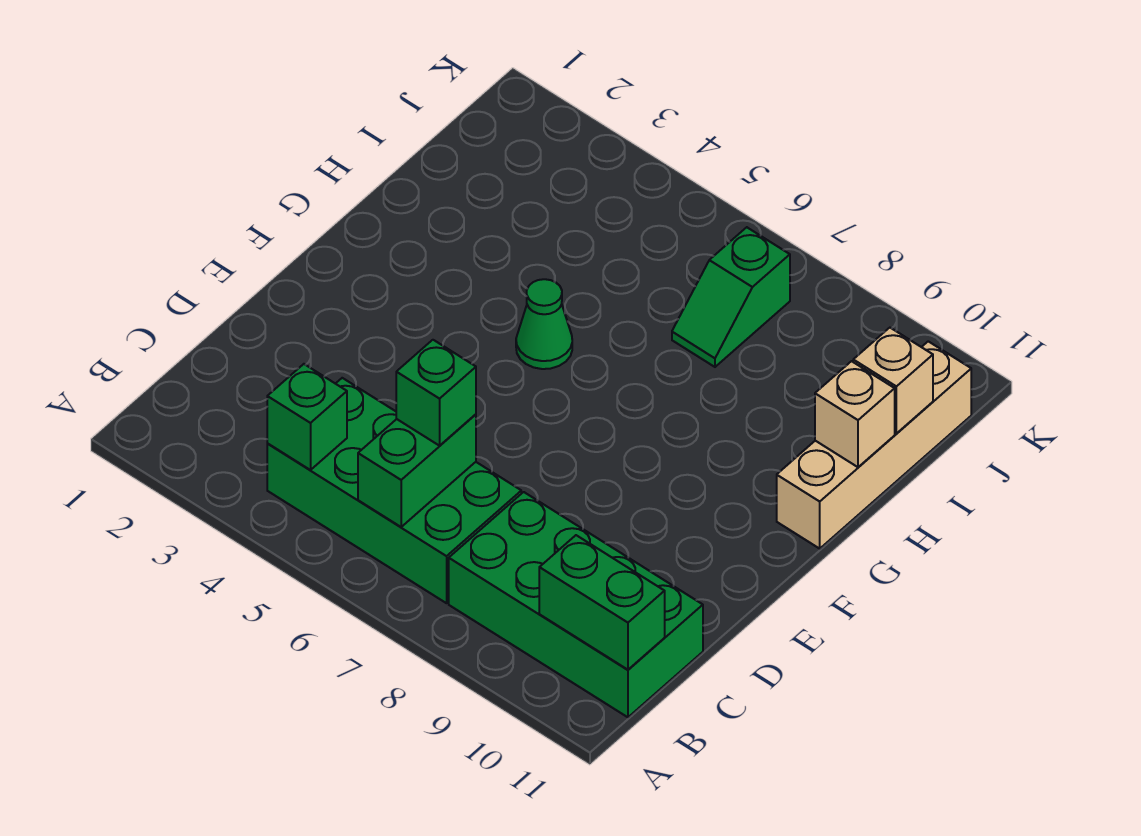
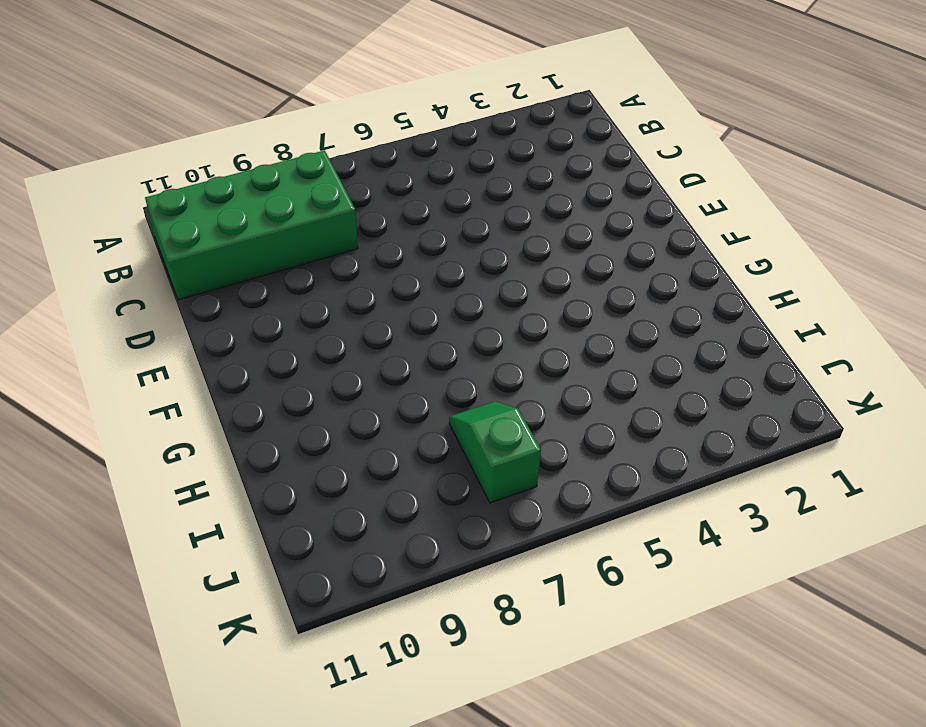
none -> green 2x4 brick [267,378,521,603]
none -> green 1x1 cone [516,279,572,369]

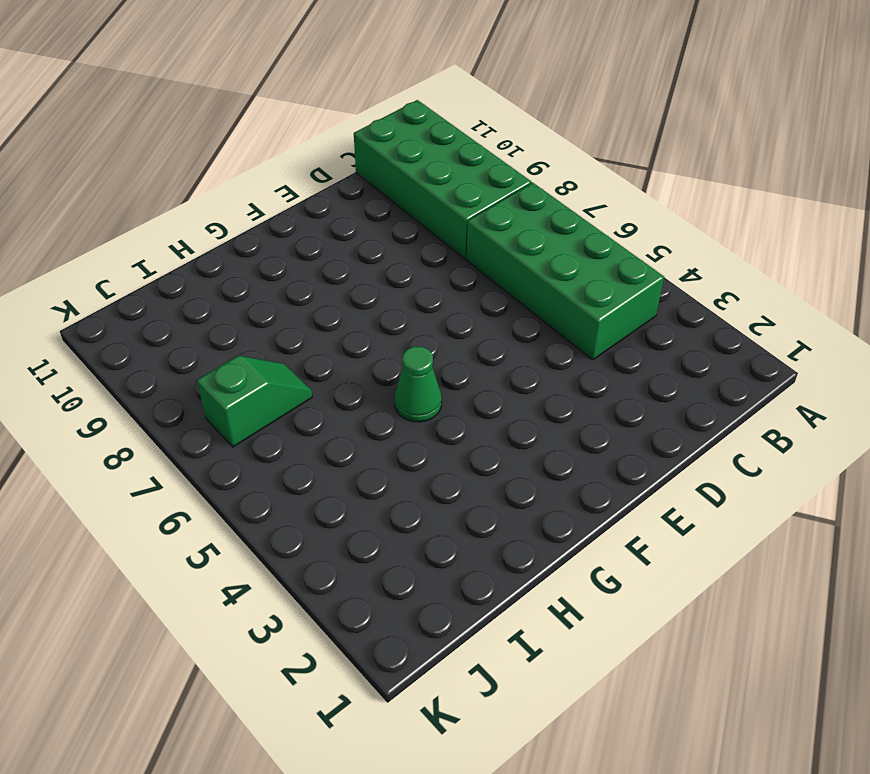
none -> tan 1x4 brick [777,341,971,549]
none -> green 1x1 brick [267,364,347,470]

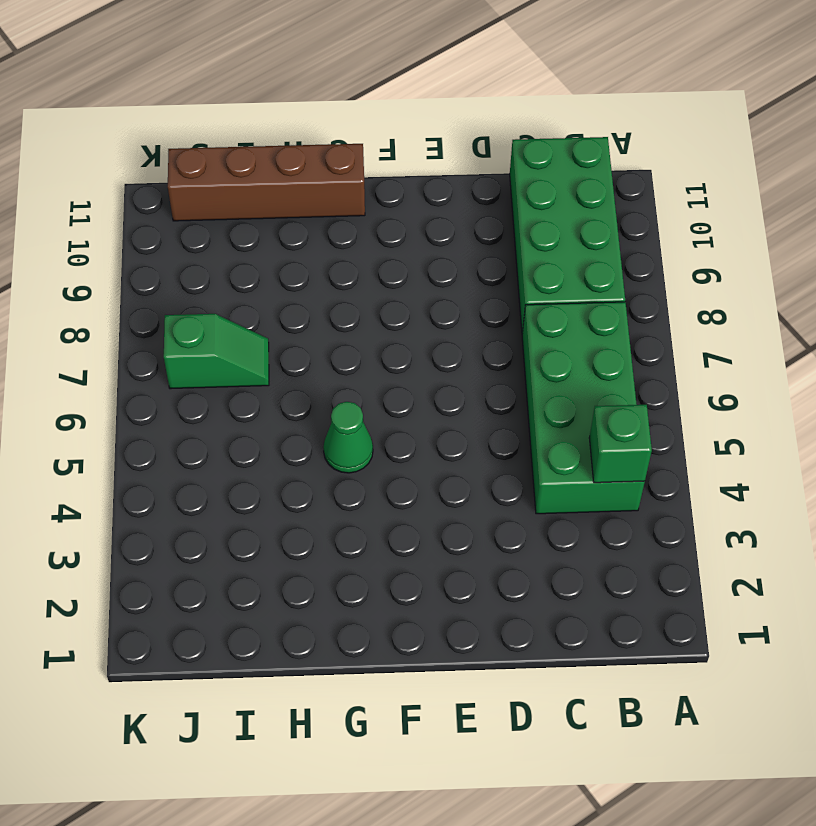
brown 1x4 brick [168,144,365,221] -> tan 1x4 brick [777,341,971,549]
none -> green 1x2 brick [358,414,476,527]
none -> green 1x2 brick [539,535,665,670]

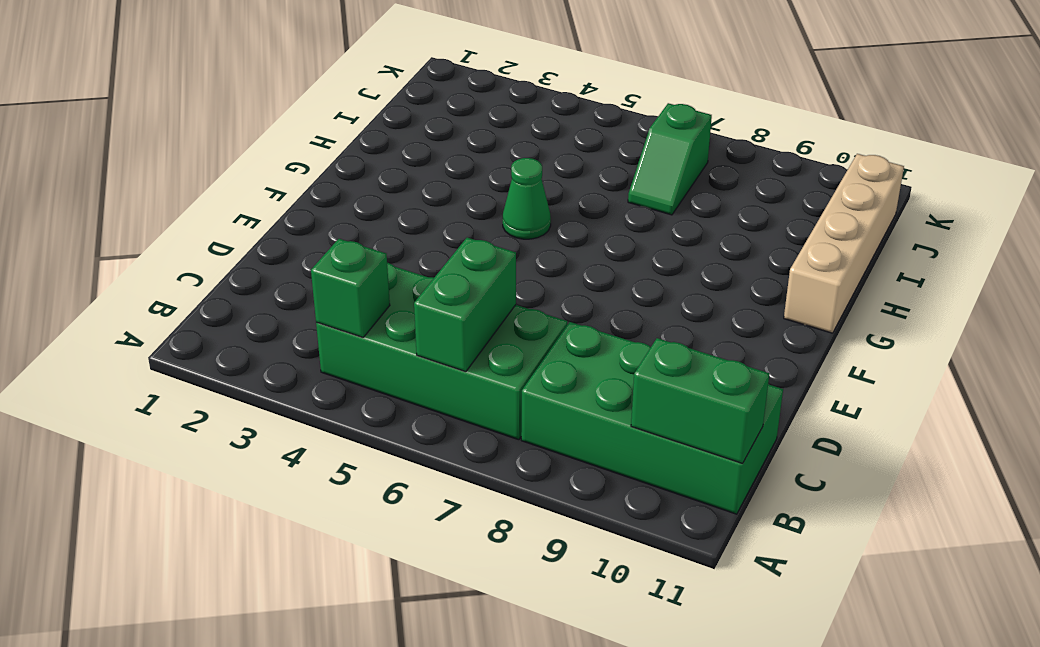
none -> tan 1x1 brick [815,361,895,467]
none -> tan 1x1 brick [853,328,933,433]

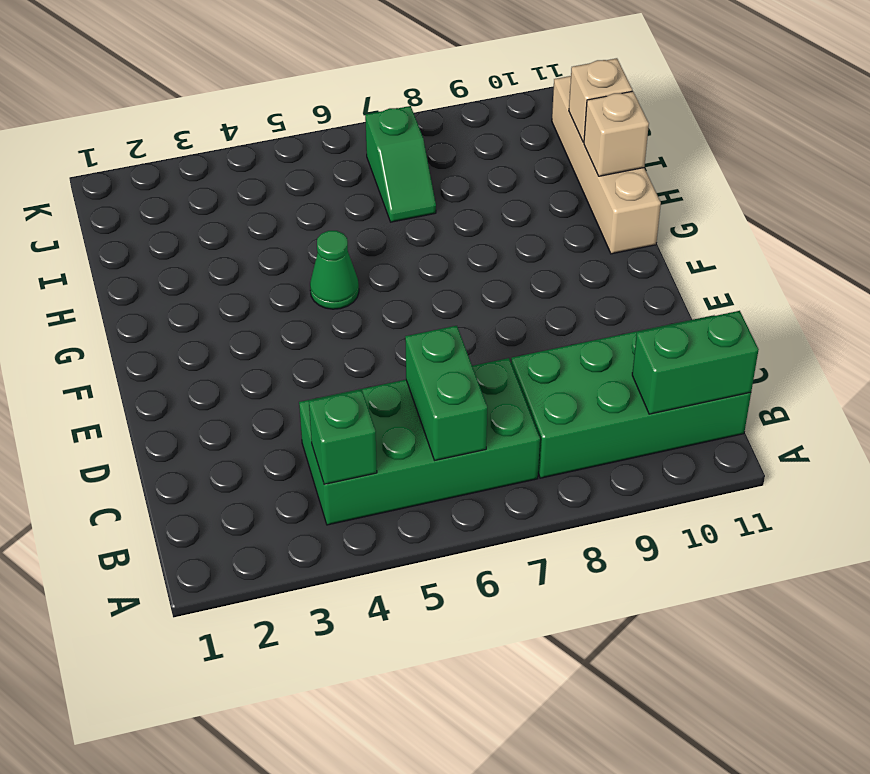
none -> green 1x1 brick [396,340,476,446]

